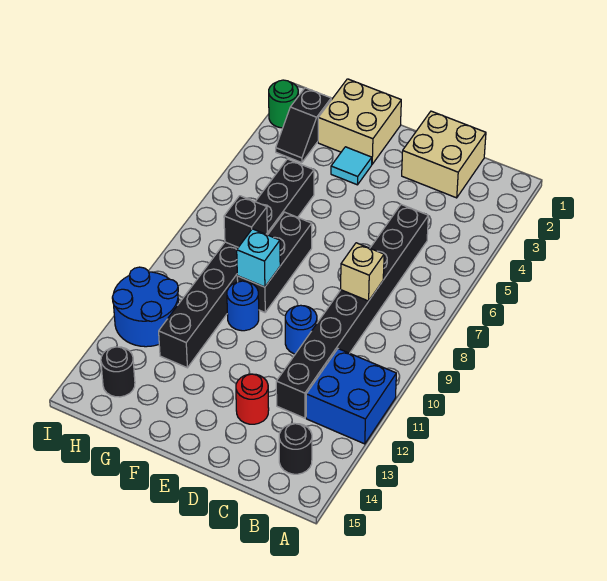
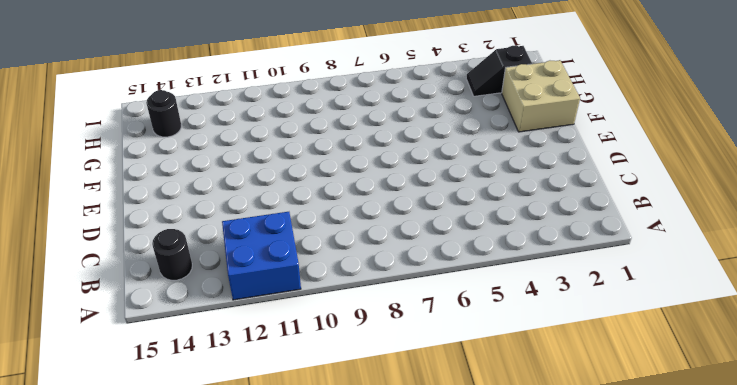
none -> tan 2x2 brick [402,111,486,198]
none -> black 1x8 brick [276,205,428,418]
none -> blue 1x1 round brick [285,305,317,354]

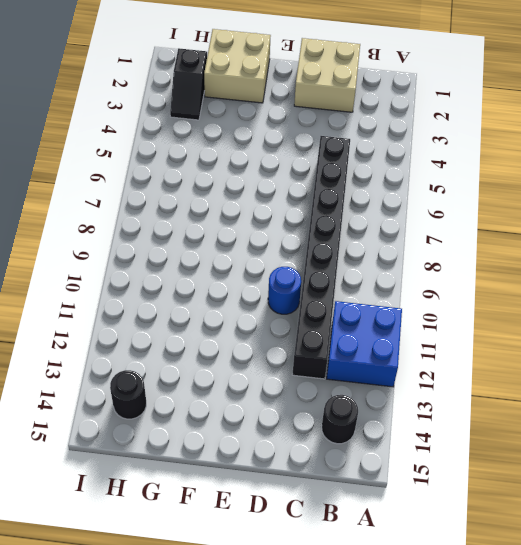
none -> red 1x1 round brick [236,374,269,424]
none -> cyan 1x1 tile [331,147,372,185]
none -> black 1x3 brick [237,212,312,312]

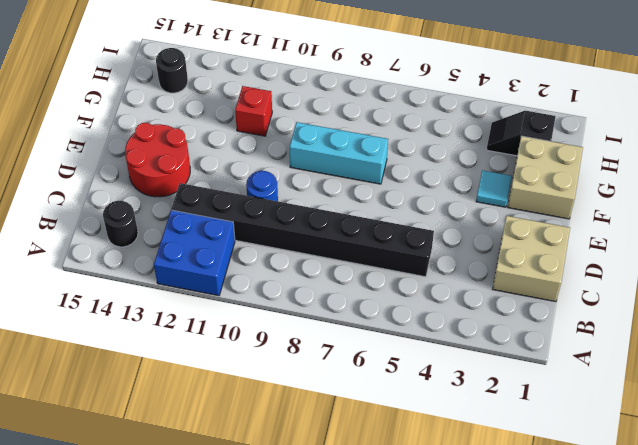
red 2x2 round brick [125,123,190,197] -> red 1x1 round brick [236,374,269,424]
cyan 1x3 brick [290,122,388,184] -> black 1x3 brick [237,212,312,312]
red 1x1 brick [235,86,272,136] -> black 1x8 brick [159,159,314,368]
none -> blue 1x1 round brick [227,281,259,331]
none -> blue 2x2 round brick [112,267,178,347]
none -> green 1x1 round brick [269,80,298,128]

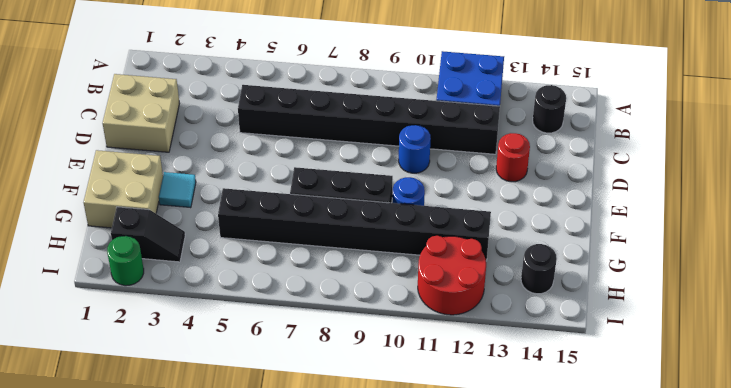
red 2x2 round brick [418,236,486,315] -> blue 2x2 round brick [112,267,178,347]
none -> tan 1x1 brick [341,243,384,301]
none -> cyan 1x1 brick [237,229,280,287]
none -> black 1x1 brick [224,196,267,247]

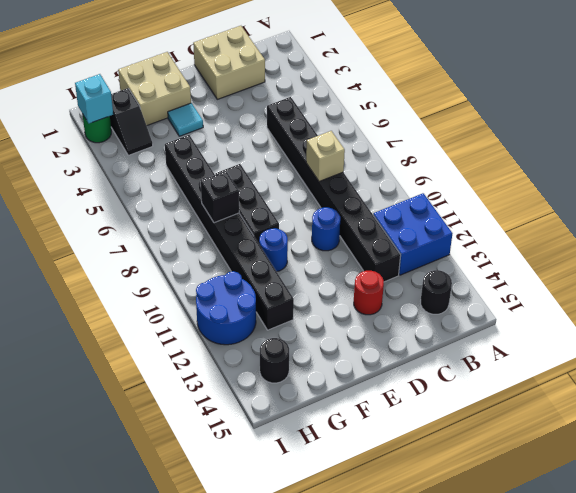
cyan 1x1 brick [75,74,113,123] -> cyan 1x1 brick moved to [237,229,280,287]

